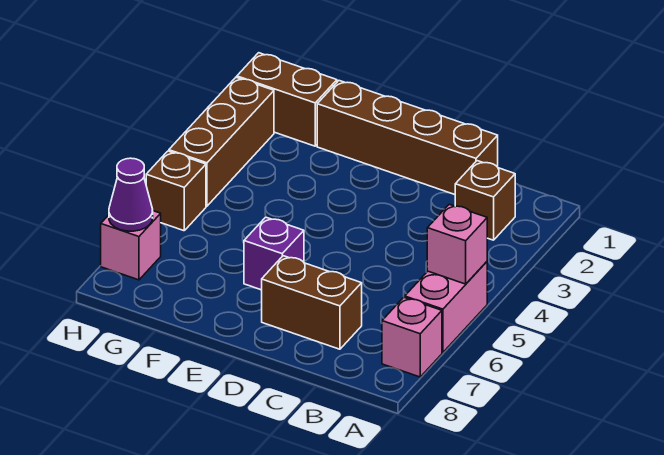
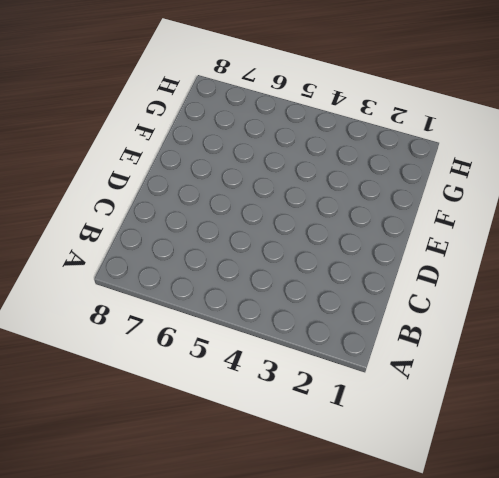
none -> pink 1x2 brick [405,262,487,352]
none -> pink 1x1 brick [382,297,442,377]
none -> brown 1x1 brick [455,161,515,240]

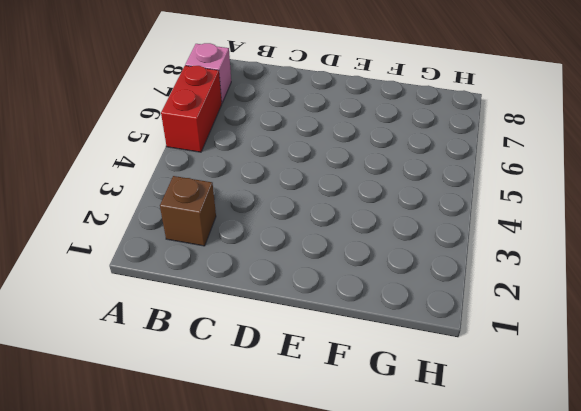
red 1x2 brick [161,66,222,152] -> pink 1x2 brick [405,262,487,352]
none -> brown 1x4 brick [317,81,498,194]
none -> brown 1x2 brick [262,256,362,349]
none -> purple 1x1 brick [244,217,304,290]

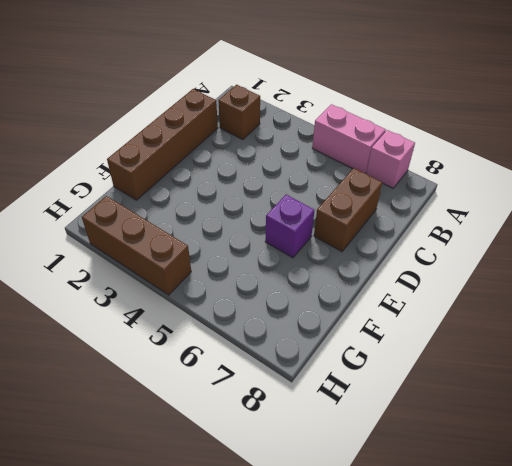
none -> brown 1x2 brick [237,53,337,146]
none -> brown 1x1 brick [146,151,206,231]
none -> pink 1x1 brick [101,211,161,280]

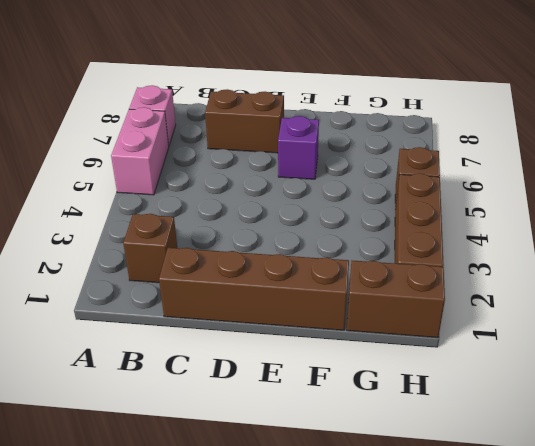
none -> pink 1x1 brick [101,211,161,280]
none -> pink 1x1 brick [427,204,487,284]
none -> purple 1x1 cone [109,158,153,231]

